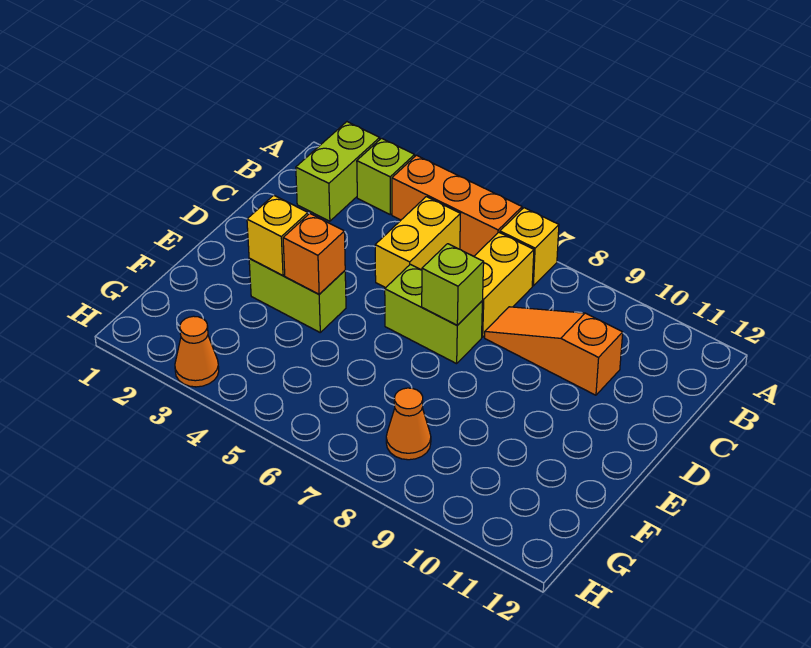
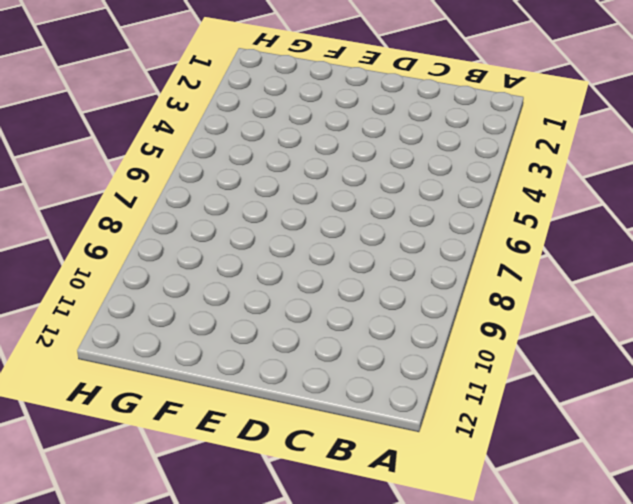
none -> lime 1x2 brick [296,122,380,221]
none -> lime 1x1 brick [357,138,415,214]
none -> orange 1x3 brick [392,155,522,256]

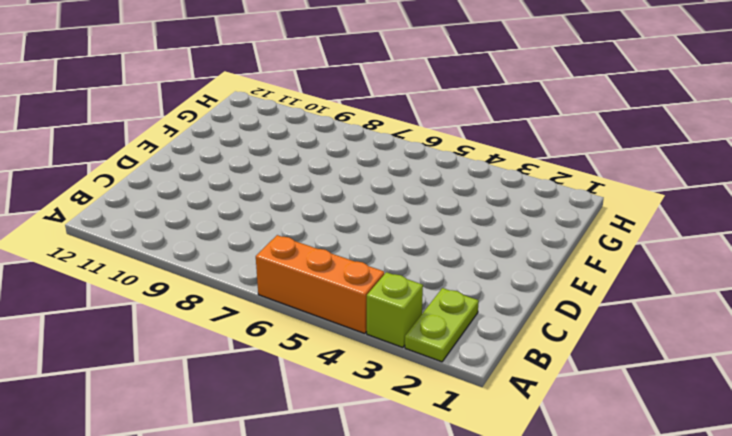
lime 1x2 plate [405,288,479,362] -> lime 1x2 brick [296,122,380,221]
none -> yellow 1x1 brick [500,208,559,286]
none -> yellow 1x2 brick [375,197,460,288]
none -> yellow 1x2 brick [474,232,534,337]

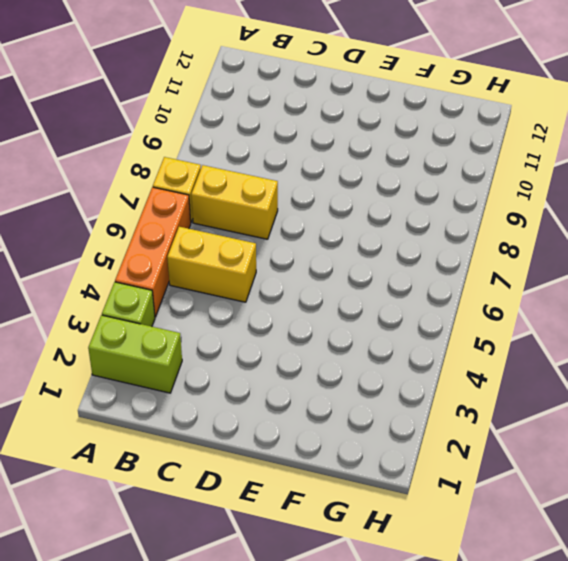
none -> orange 1x3 slope [485,307,623,395]
none -> lime 1x2 brick [385,264,483,364]
none -> lime 1x2 brick [249,258,346,332]

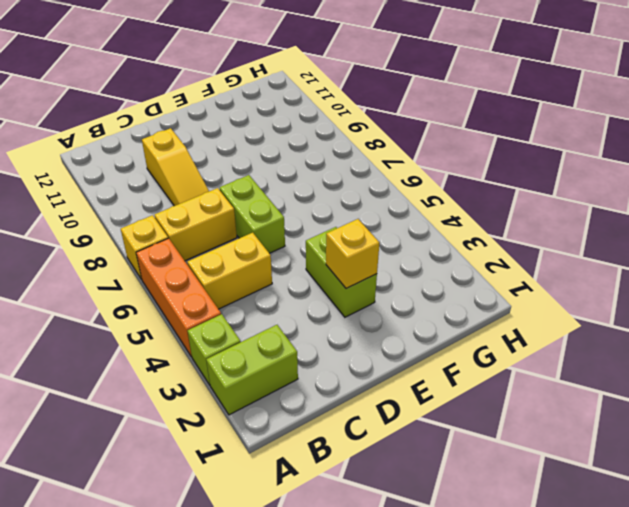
yellow 1x3 slope [142,128,209,206] -> orange 1x3 slope [485,307,623,395]
none -> orange 1x1 cone [386,388,431,460]
none -> orange 1x1 cone [175,316,219,387]
none -> lime 1x1 brick [422,244,484,325]

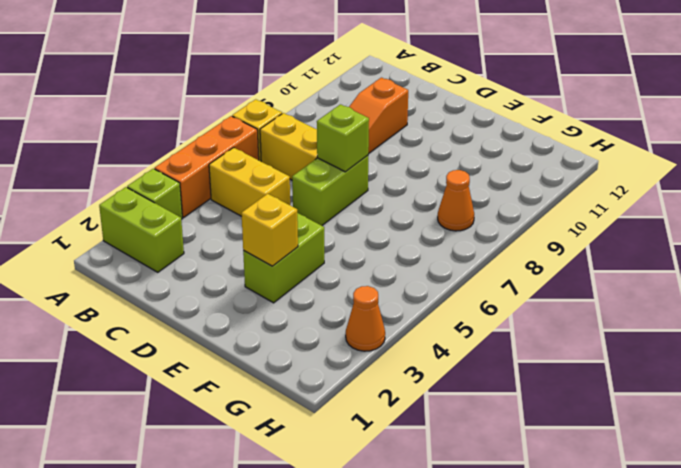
none -> orange 1x1 brick [283,214,345,294]

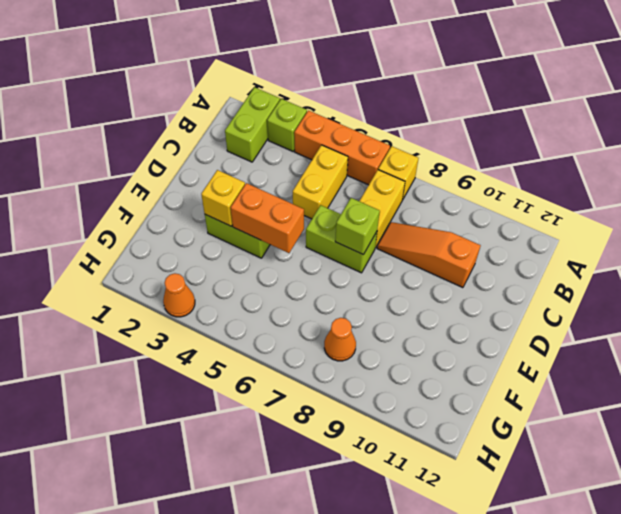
orange 1x2 brick [231,183,304,253] -> orange 1x1 brick [283,214,345,294]

